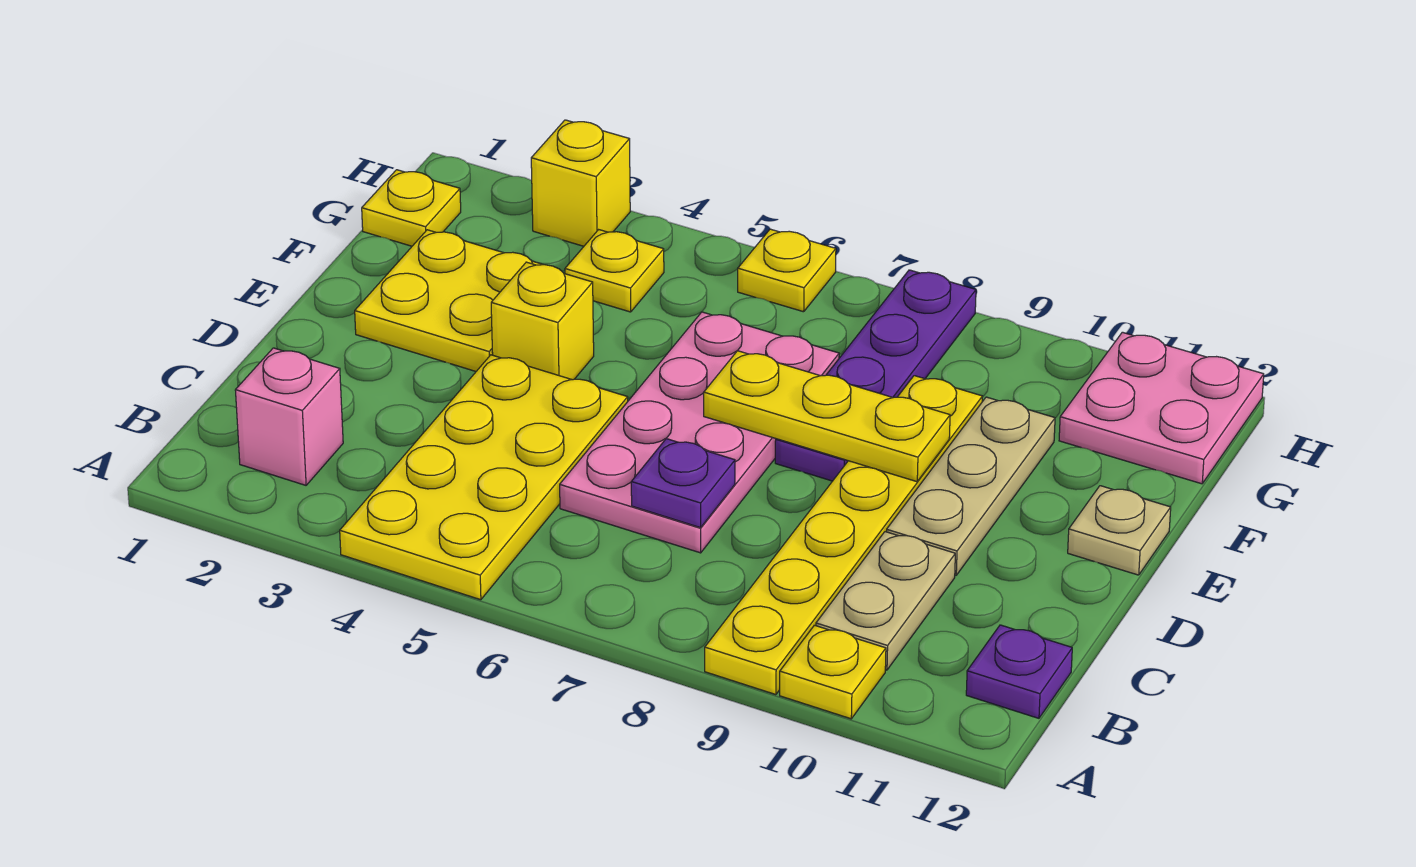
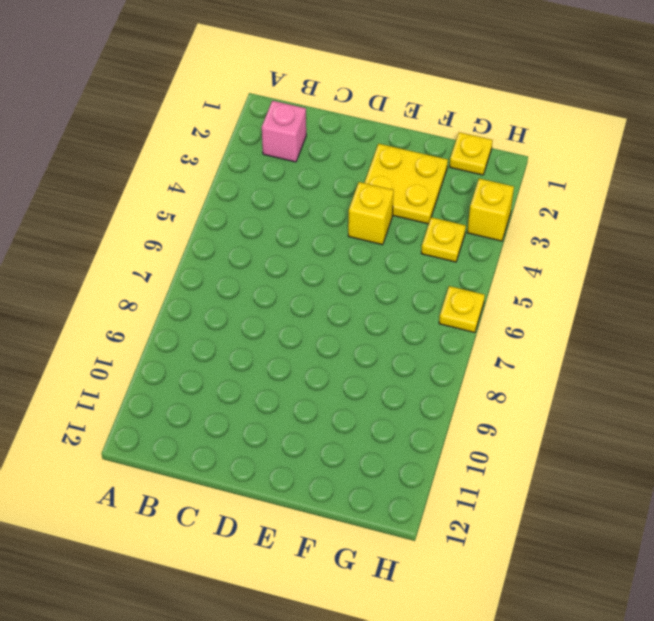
none -> yellow 2x4 plate [340,355,628,600]
none -> yellow 1x6 plate [705,376,983,695]
none -> yellow 1x1 plate [780,625,886,719]

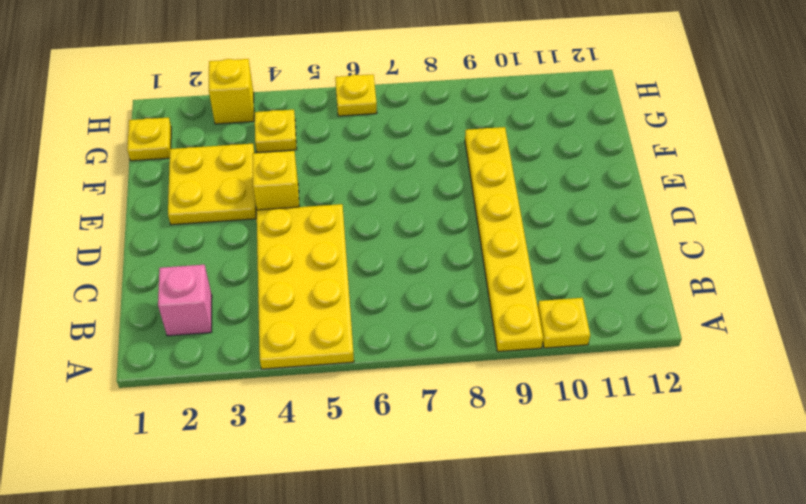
none -> tan 1x2 plate [816,532,955,670]
none -> purple 1x1 plate [966,625,1072,718]
none -> pink 2x4 plate [560,312,839,553]

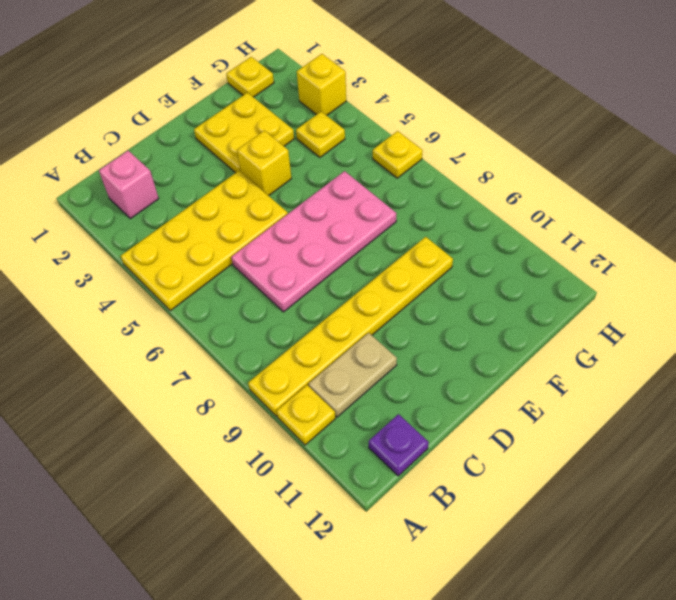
none -> tan 1x3 plate [886,397,1055,575]
none -> purple 1x4 plate [775,270,976,481]
none -> tan 1x1 plate [1068,486,1171,575]

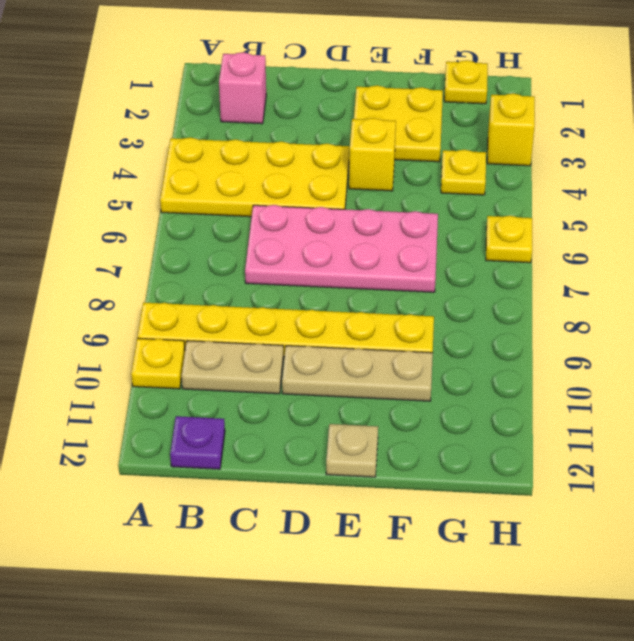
none -> purple 1x4 plate [775,270,976,481]
none -> pink 2x2 plate [1059,332,1264,484]
none -> purple 1x1 plate [631,439,735,528]

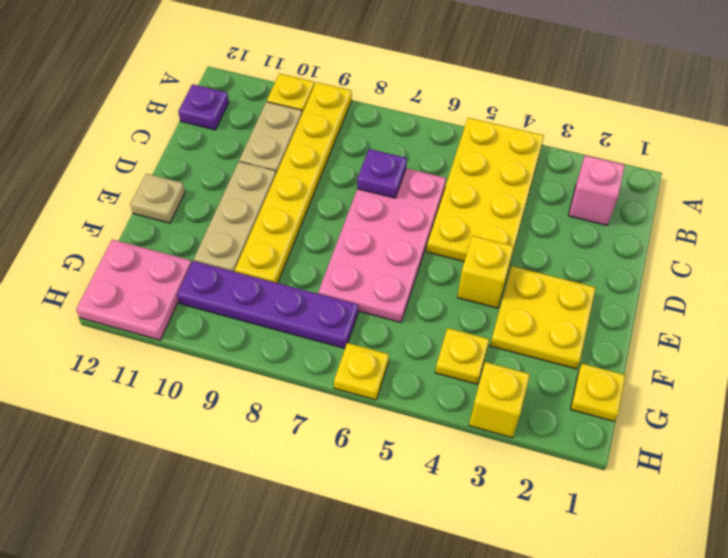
purple 1x4 plate [177,261,358,348] -> purple 1x4 plate turned to [775,270,976,481]
none -> yellow 1x3 plate [704,351,950,482]

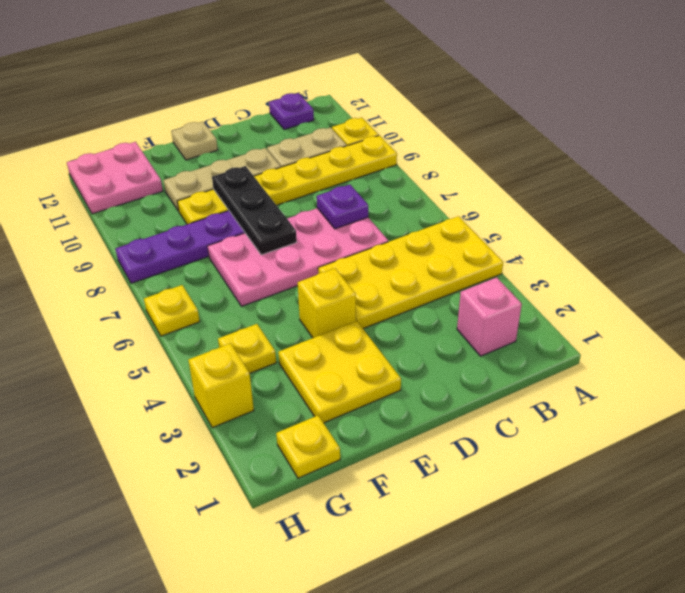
black 1x3 plate [212,166,297,255] -> yellow 1x3 plate [704,351,950,482]

